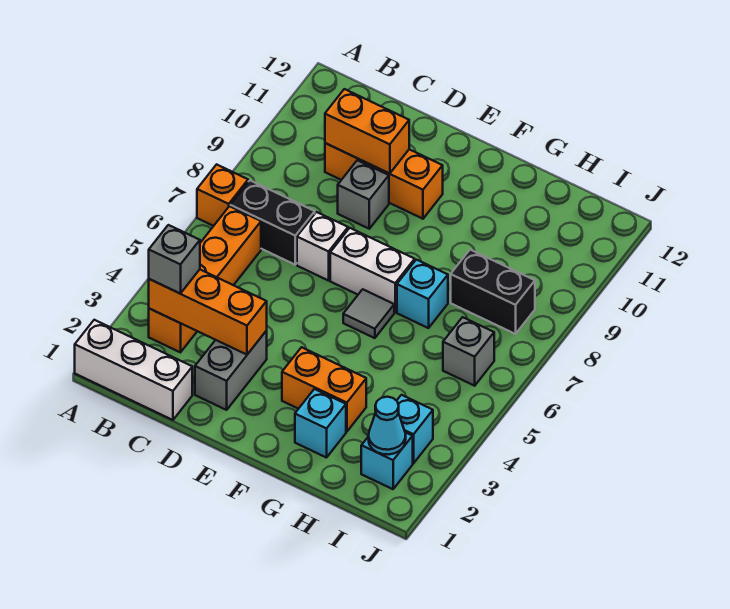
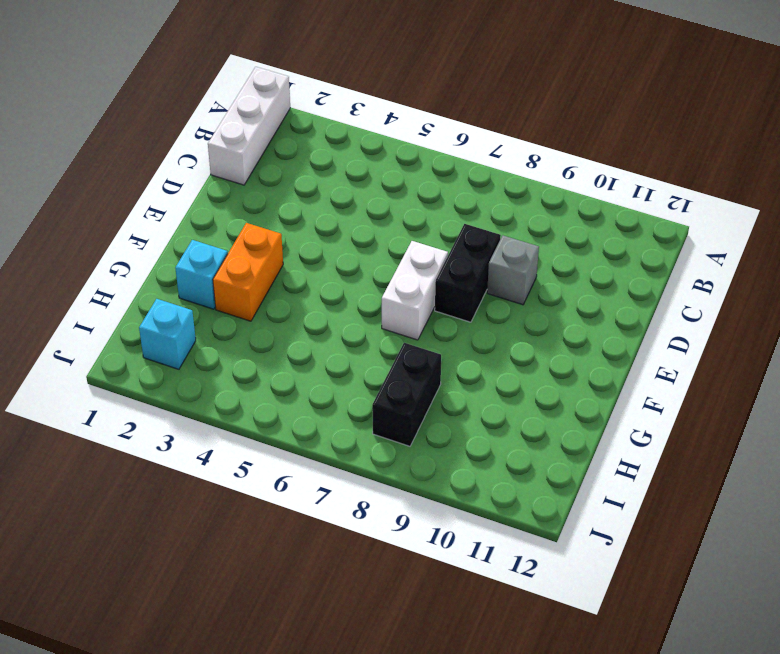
black 1x2 brick [435,224,501,322] -> black 1x2 brick moved to [230,181,315,265]
none -> orange 1x1 brick [197,164,248,226]
none -> orange 1x4 brick [149,206,261,352]
none -> orange 1x3 brick [325,143,443,219]

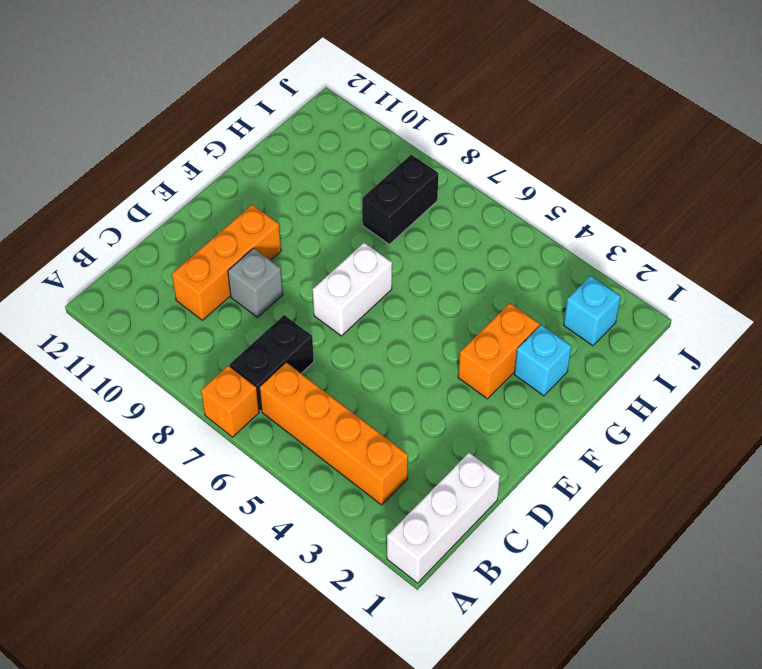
none -> grey 1x2 brick [195,331,267,410]
none -> white 1x1 brick [297,212,348,281]
none -> grey 1x1 tile [343,289,394,338]

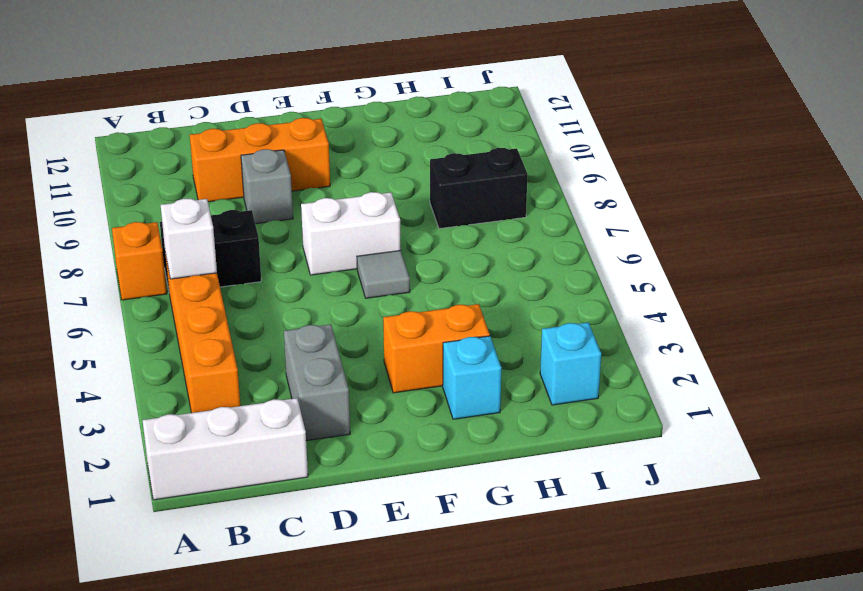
white 1x1 brick [161,199,217,279] -> white 1x1 brick moved to [297,212,348,281]
none -> cyan 1x1 brick [397,260,448,328]
none -> cyan 1x1 brick [397,395,433,463]
none -> grey 1x1 brick [443,317,494,386]

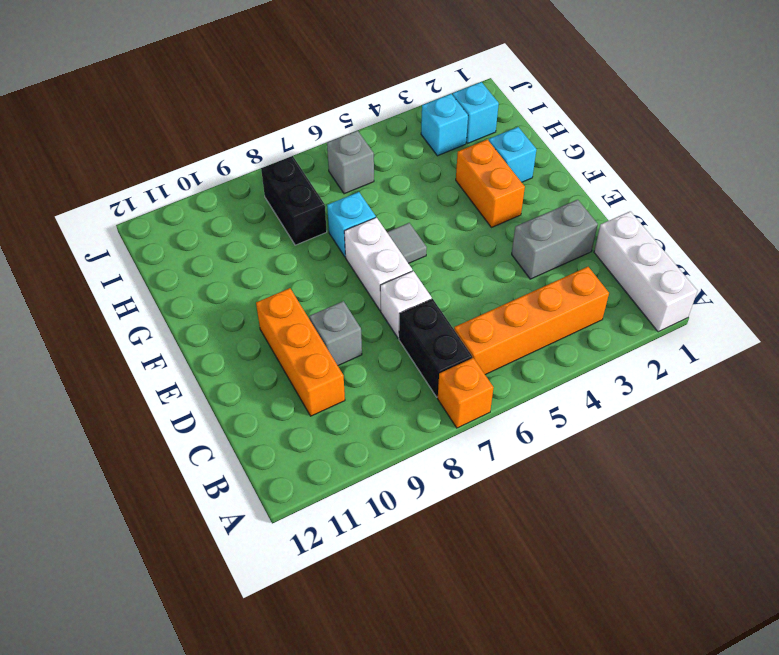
none -> orange 1x3 brick [149,270,267,355]
none -> orange 1x2 brick [325,89,409,174]
none -> cyan 1x1 cone [369,397,406,455]

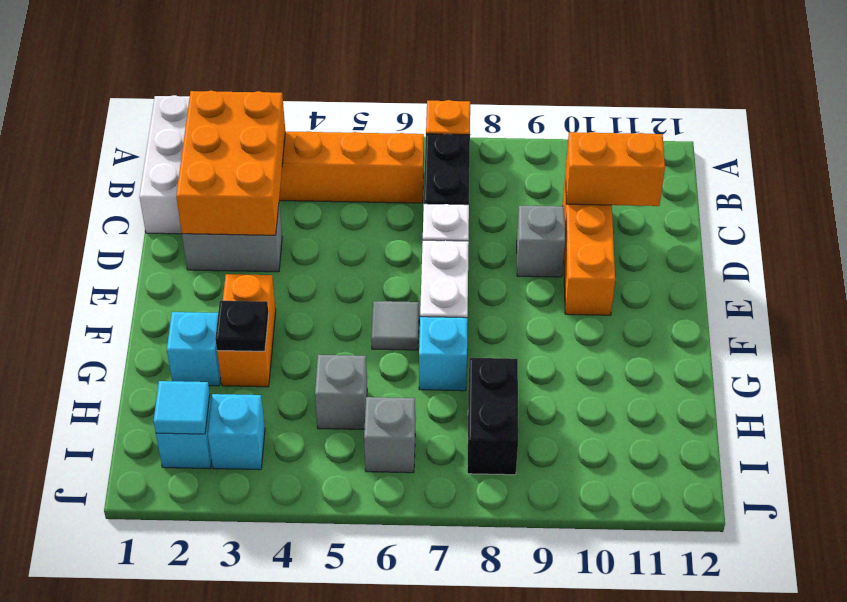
orange 2x3 brick [176,91,285,235] -> orange 1x3 brick [149,270,267,355]
orange 1x2 brick [566,132,665,206] -> orange 1x2 brick turned to [325,89,409,174]
black 1x1 plate [215,301,269,351] -> none
grey 1x1 brick [315,355,367,429] -> grey 1x1 brick moved to [149,225,200,294]
cyan 1x1 tile [154,381,210,434] -> cyan 1x1 cone [369,397,406,455]

